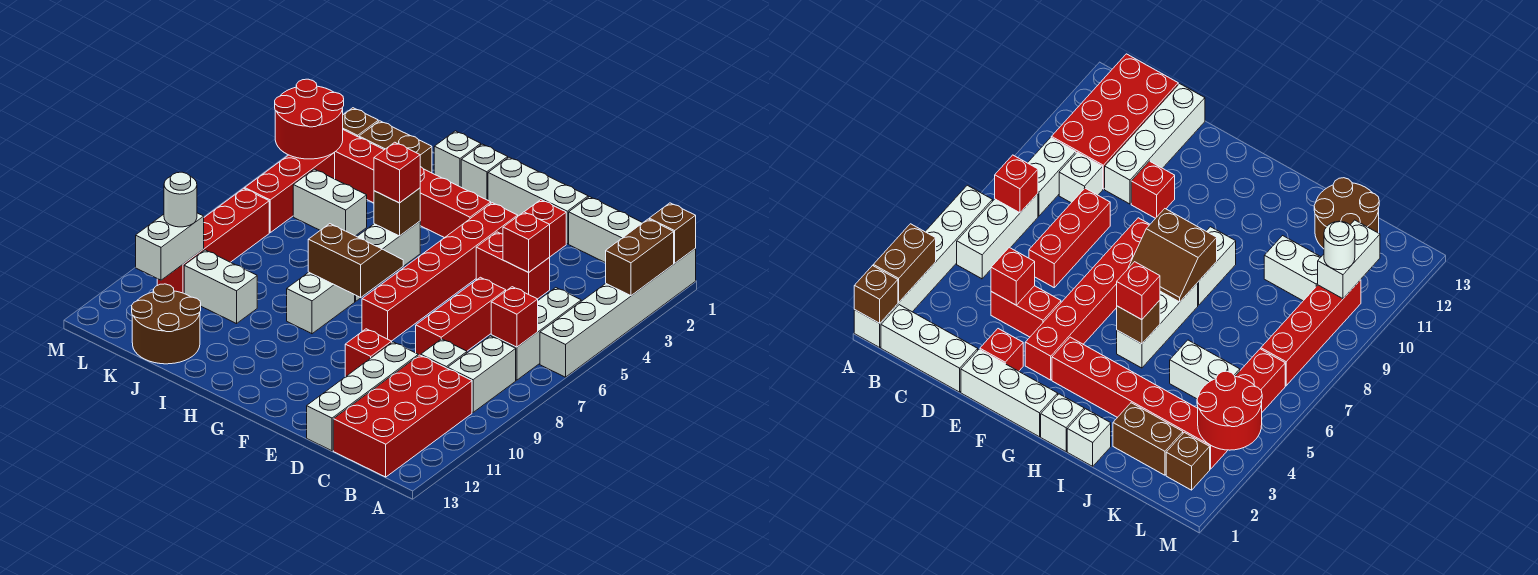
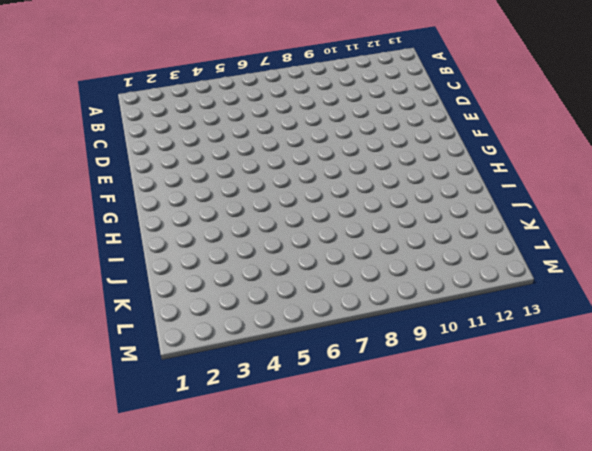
none -> white 1x6 brick [540,249,696,377]
none -> white 1x3 brick [569,197,643,263]
none -> white 1x3 brick [491,288,581,380]
none -> white 1x2 brick [448,336,516,412]

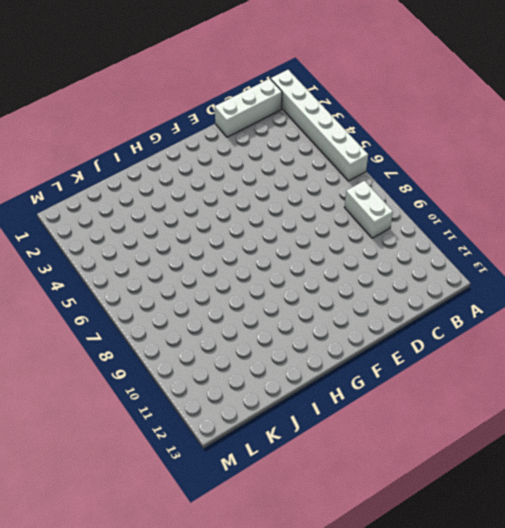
none -> white 1x3 brick [491,288,581,380]
none -> red 2x4 brick [333,355,472,477]
none -> white 1x1 brick [421,339,467,368]
none -> red 1x2 brick [476,232,550,299]

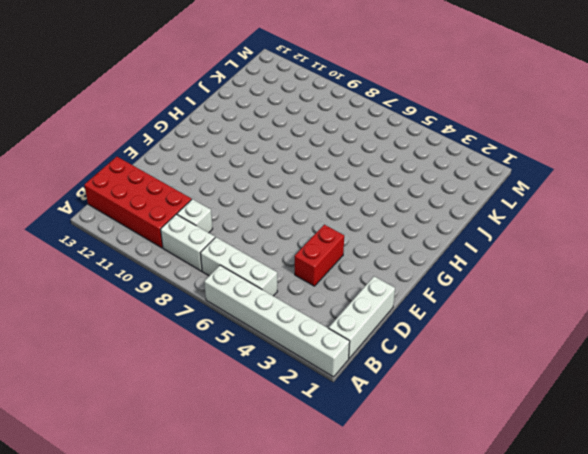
none -> red 1x3 brick [416,277,506,356]
none -> white 1x4 brick [307,342,418,451]
none -> white 1x3 brick [488,157,588,244]
none -> red 1x1 brick [525,200,566,257]

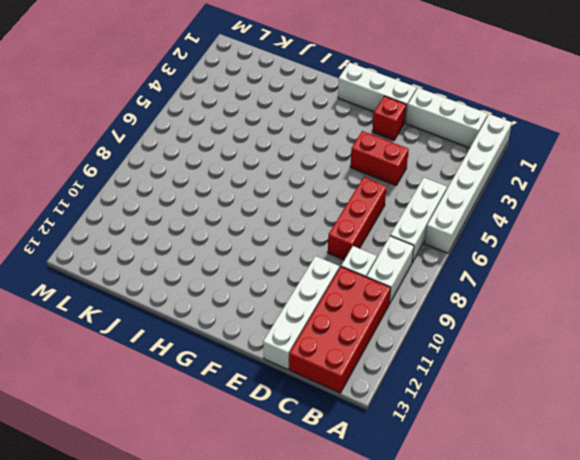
none -> red 1x1 brick [345,329,392,377]
none -> red 1x6 brick [362,203,518,341]
none -> red 1x6 brick [334,130,491,238]
none -> white 1x1 brick [461,144,508,200]

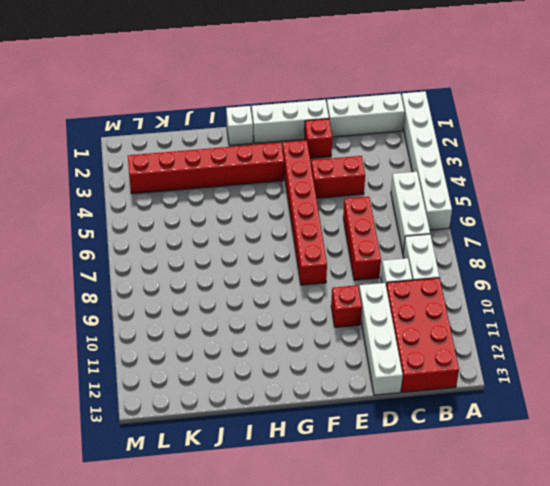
none -> white 1x3 brick [355,221,420,301]
none -> white 1x2 brick [287,272,355,334]
none -> white 1x1 brick [434,131,481,187]
none -> brown 1x2 brick [359,121,432,173]

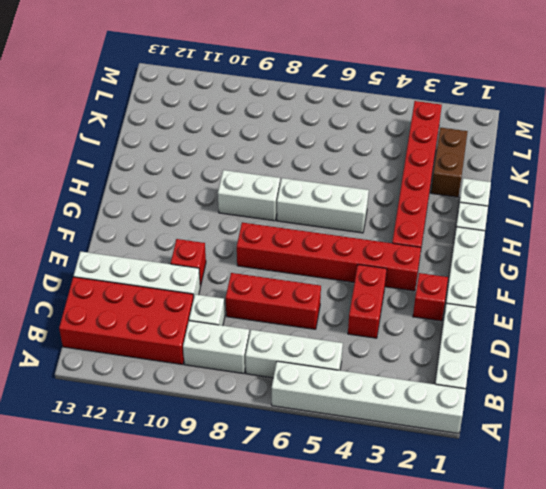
none -> white 1x2 brick [293,169,367,236]
none -> white 1x2 brick [184,250,257,324]
none -> brown 2x2 round brick [132,284,201,364]
none -> brown 1x1 brick [343,108,378,137]

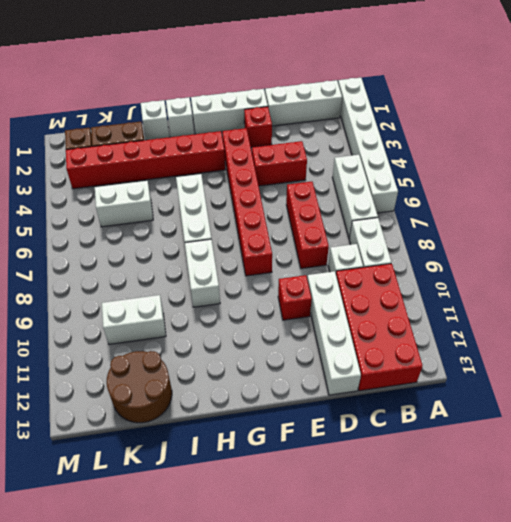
none -> red 1x3 brick [245,153,335,232]
none -> red 1x4 brick [157,188,269,293]
none -> brown 1x1 brick [649,203,696,263]
none -> brown 1x2 brick [606,219,674,296]

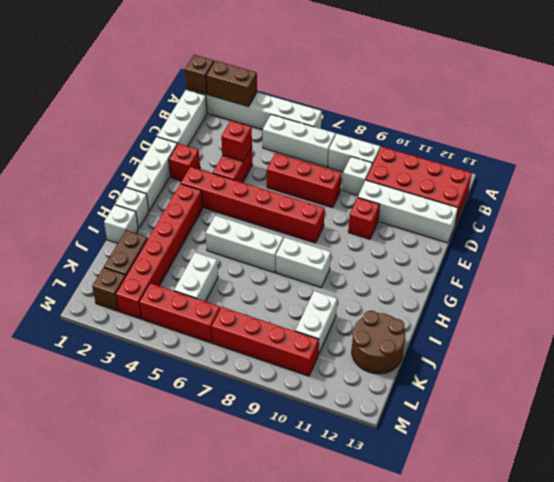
none -> red 1x1 brick [491,287,538,347]
none -> brown 2x2 slope [308,224,403,297]
none -> brown 1x1 brick [374,188,420,236]
none -> red 2x2 round brick [275,79,344,159]

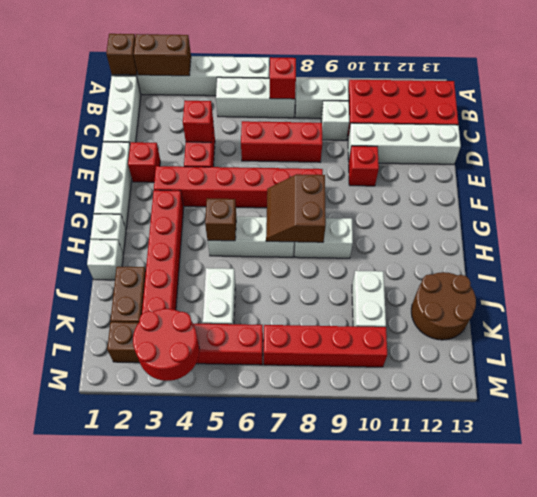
none -> white 1x2 brick [136,213,204,280]
none -> red 1x1 brick [374,142,420,203]
none -> white 1x1 round brick [164,172,197,227]

